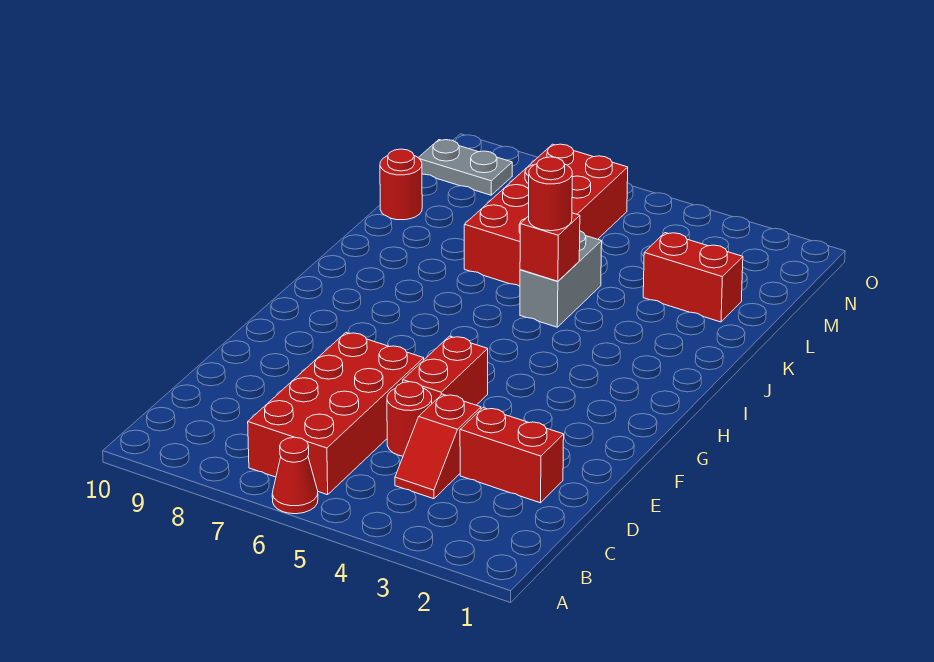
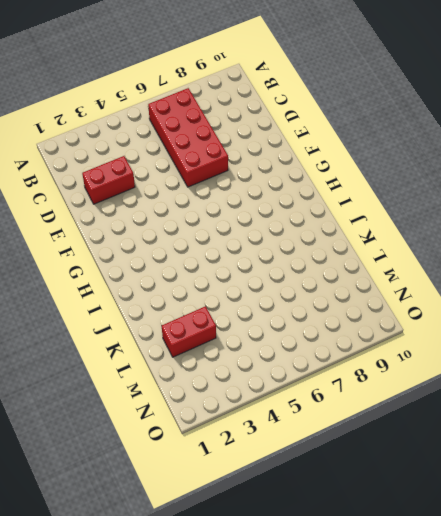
none -> red 1x1 cone [272,437,318,514]
none -> red 1x2 slope [395,394,481,499]
none -> red 1x1 round brick [387,382,432,456]

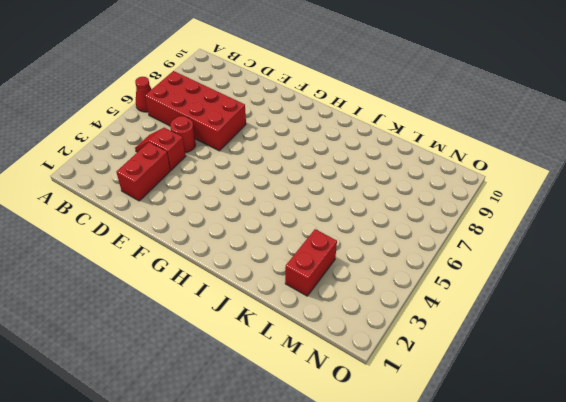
none -> red 1x2 brick [403,336,488,405]
none -> grey 1x2 brick [520,231,602,327]
none -> red 2x4 brick [464,144,628,286]

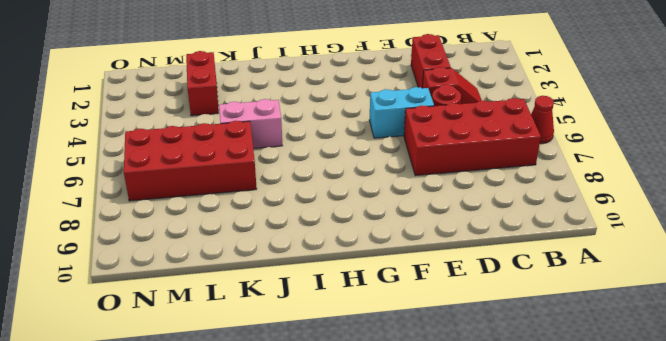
cyan 1x2 brick [369,87,434,138] -> red 1x2 brick [403,336,488,405]
pink 1x2 brick [219,99,282,148] -> grey 1x2 brick [520,231,602,327]
none -> red 1x1 round brick [380,149,422,220]
none -> grey 1x2 plate [418,140,512,195]
none -> red 1x1 brick [520,213,580,281]

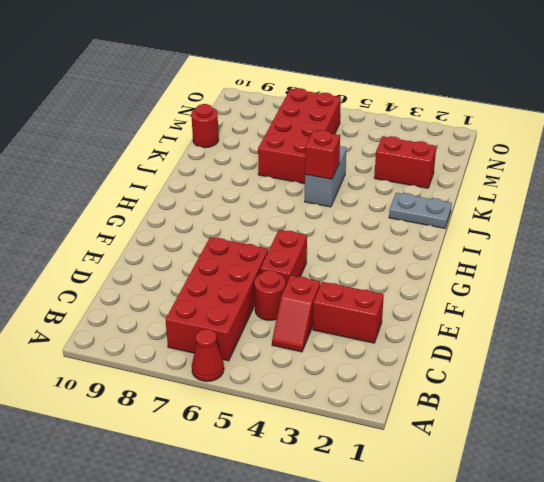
grey 1x2 plate [389,193,452,228] -> grey 1x2 plate moved to [418,140,512,195]
none -> red 1x1 round brick [529,157,572,231]

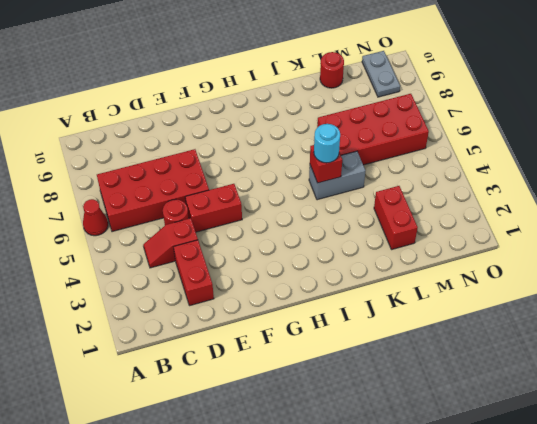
cyan 1x1 round brick [314,124,340,163] -> red 1x1 round brick [529,157,572,231]

